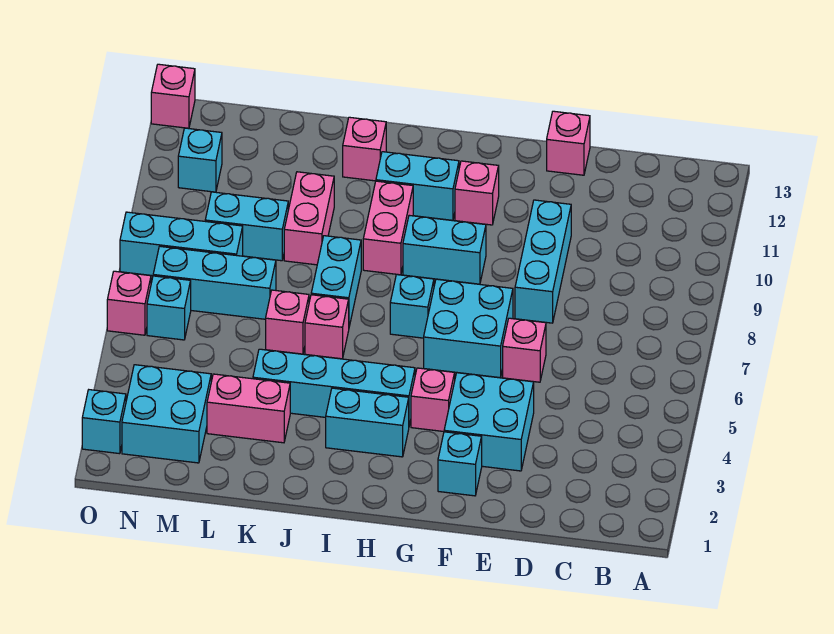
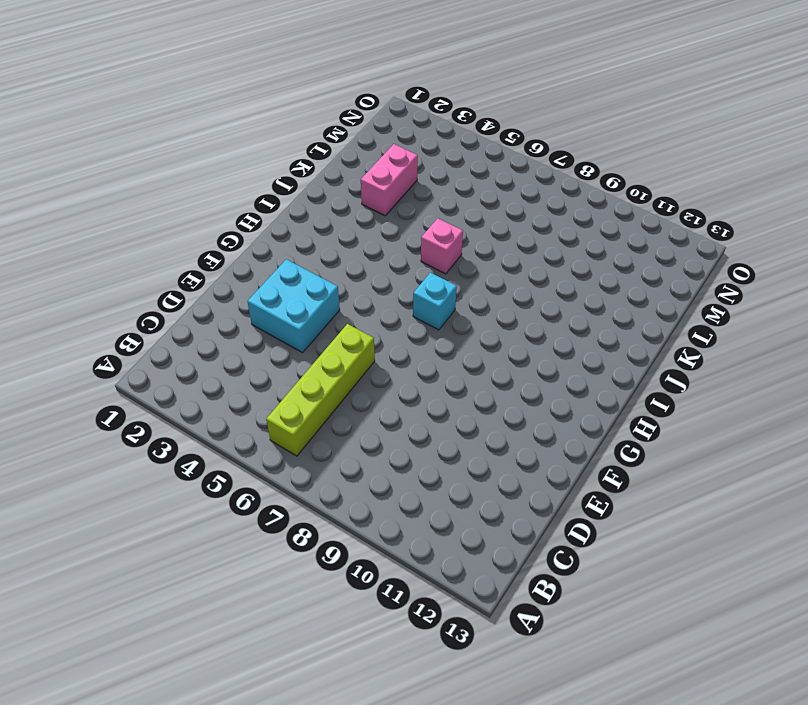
lime 1x4 brick [266,324,375,456] -> pink 1x1 brick [503,318,546,382]
none -> cyan 1x3 brick [515,200,571,323]
none -> pink 1x1 brick [547,111,590,175]
none -> cyan 1x1 brick [438,432,482,496]

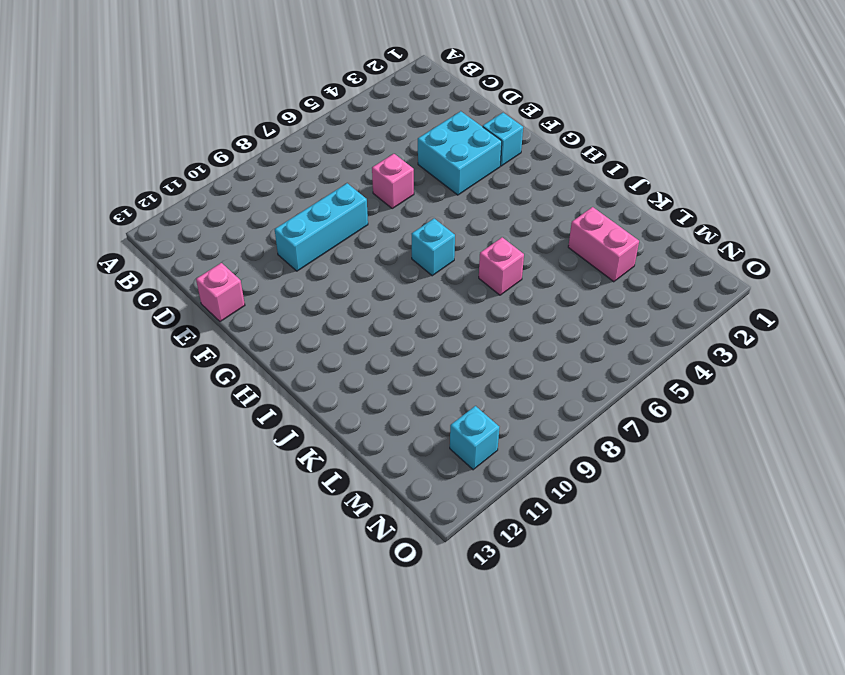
none -> cyan 2x2 brick [424,279,513,378]
none -> pink 1x1 brick [411,368,455,431]
none -> cyan 1x2 brick [403,215,486,284]

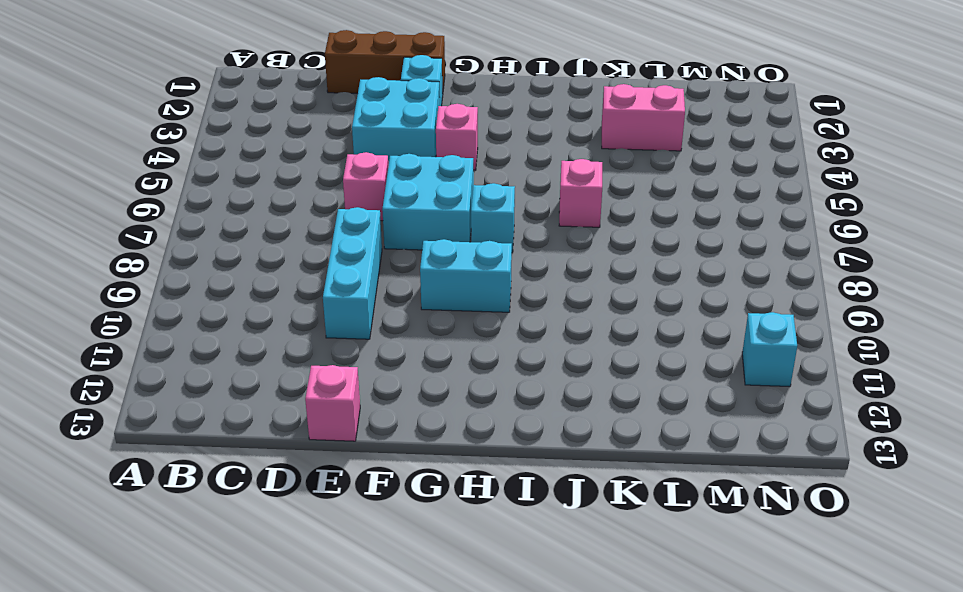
brown 1x3 brick [325,30,445,94] -> none
none -> pink 1x1 brick [455,161,499,225]
none -> cyan 1x2 brick [326,388,409,457]
none -> cyan 1x4 brick [253,349,415,425]

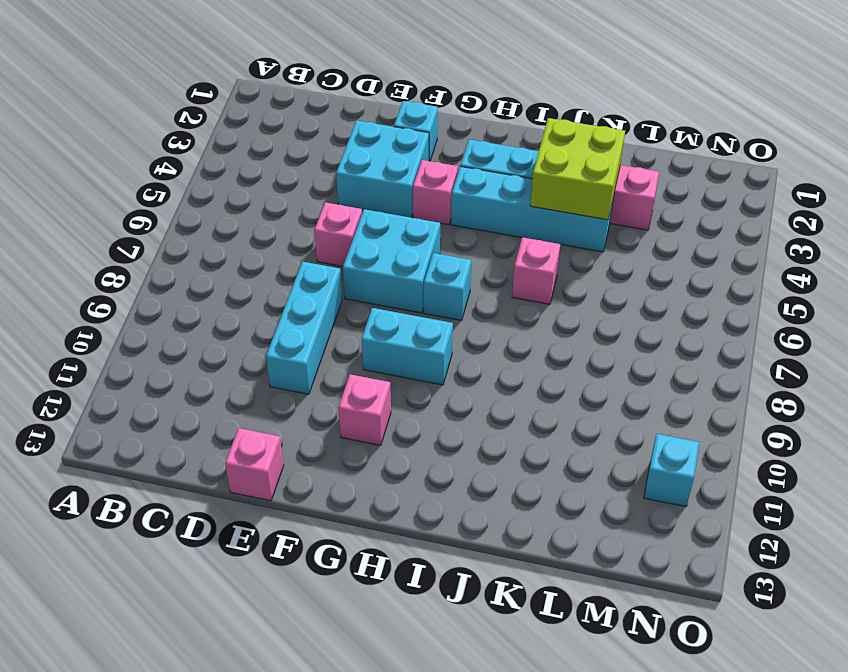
lime 2x2 brick [530,118,625,220] -> none
none -> cyan 1x2 brick [376,152,459,220]
none -> pink 1x2 brick [363,181,413,275]
none -> cyan 1x2 brick [311,236,361,326]

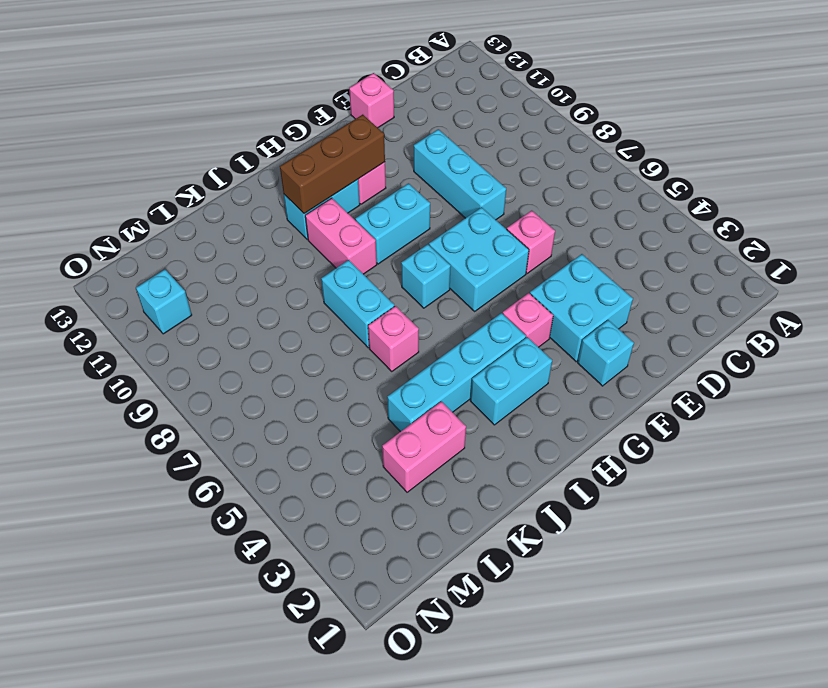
brown 1x3 brick [280,115,385,214] -> none
none -> pink 1x1 brick [343,117,386,181]
none -> pink 1x1 brick [266,290,309,354]
none -> pink 1x2 brick [284,172,334,265]

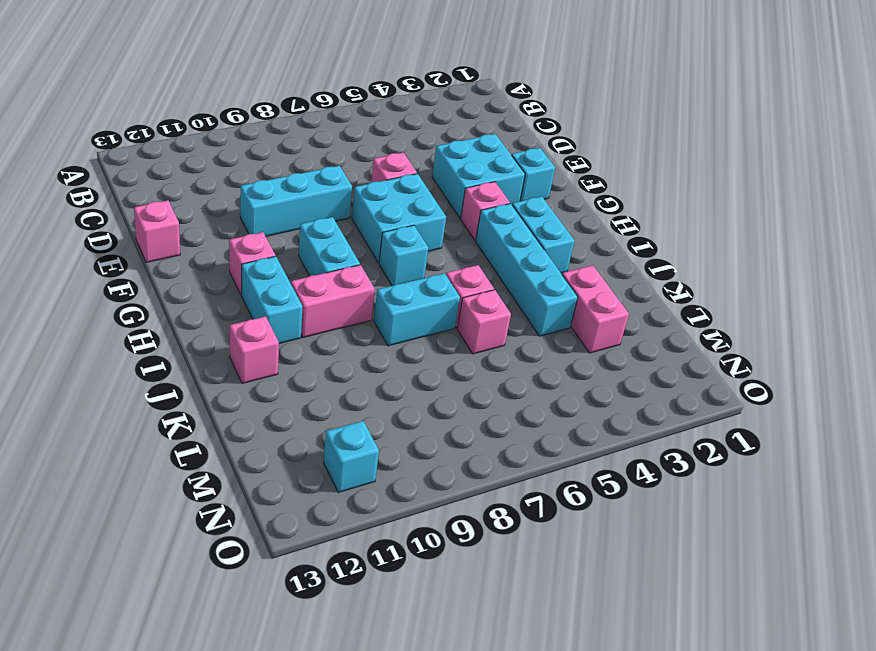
none -> pink 1x2 brick [284,172,334,265]
none -> cyan 1x3 brick [153,246,276,319]
none -> cyan 1x2 brick [205,192,288,261]

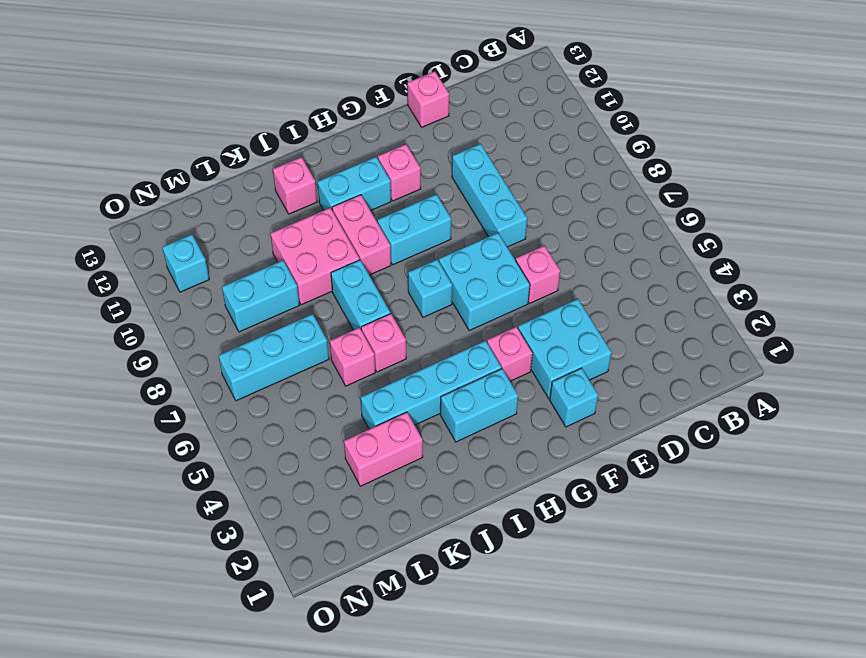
pink 2x2 brick [270,208,360,305] -> pink 1x2 brick [284,172,334,265]
none -> cyan 2x2 brick [122,365,211,463]
none -> cyan 1x3 brick [120,212,243,276]
none -> cyan 1x1 brick [147,276,191,340]

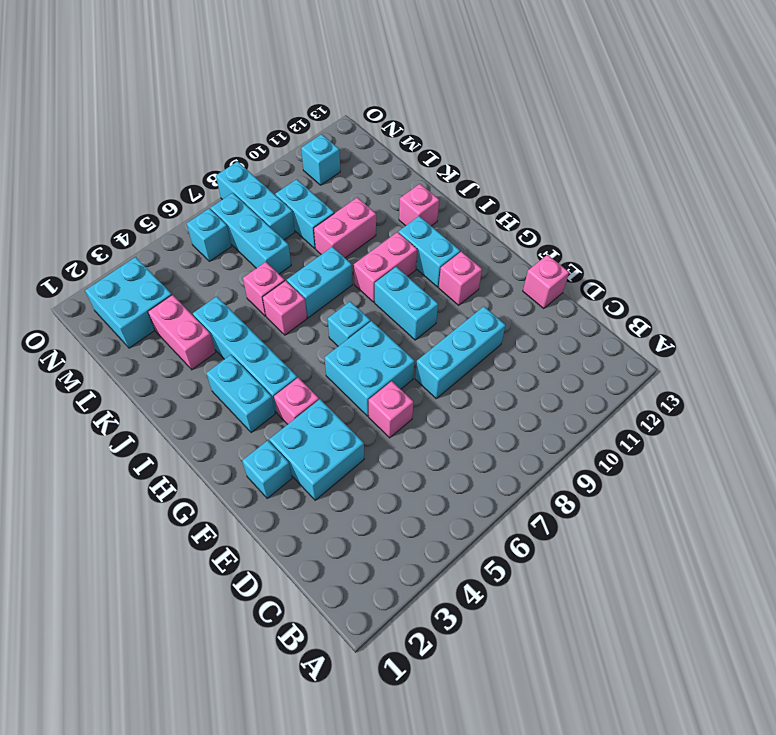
none -> cyan 1x1 brick [82,390,126,454]
none -> pink 1x1 brick [107,271,151,335]
none -> pink 1x1 brick [151,64,195,128]

